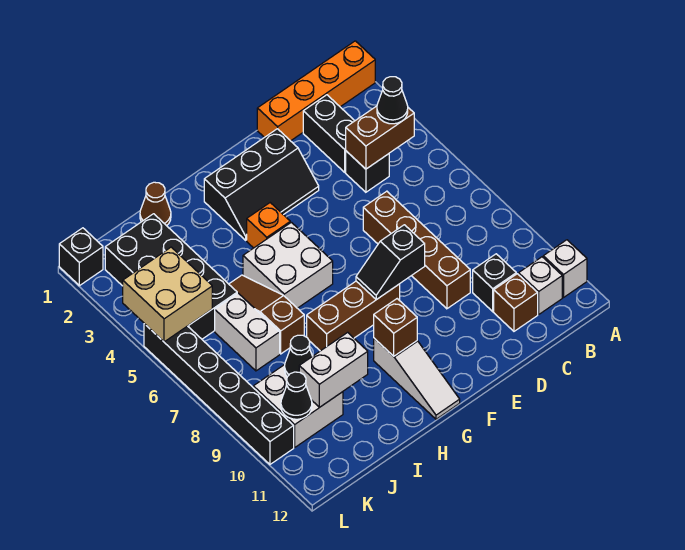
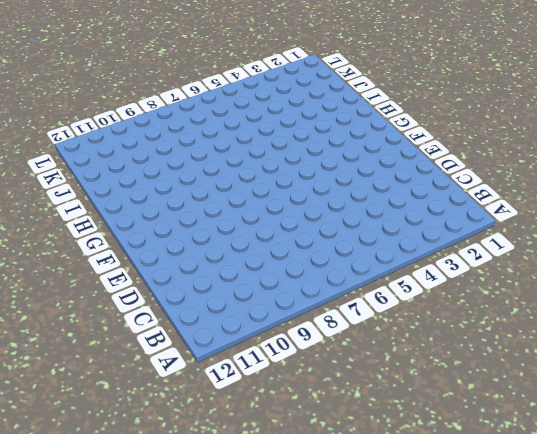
none -> orange 1x4 brick [257,41,375,141]
none -> white 1x1 brick [543,240,587,297]
none -> white 1x1 brick [519,257,562,314]

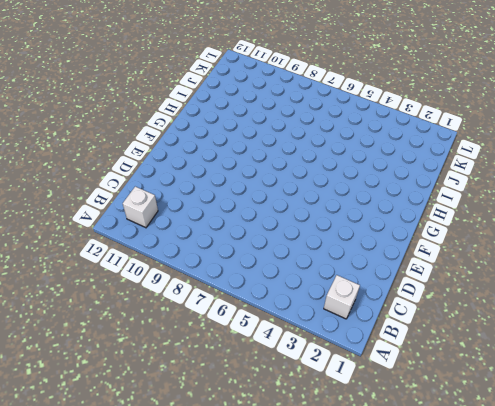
white 1x1 brick [324,275,360,319] -> white 1x1 brick moved to [543,240,587,297]
none -> orange 1x4 brick [257,41,375,141]
none -> black 1x2 brick [303,95,355,172]
none -> black 1x1 brick [346,151,389,192]

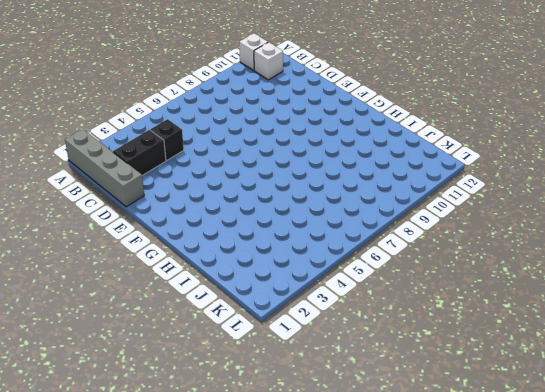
grey 1x4 brick [65,129,144,207] -> orange 1x4 brick [257,41,375,141]
none -> black 1x1 brick [473,254,516,312]
none -> brown 1x1 brick [494,274,538,331]
none -> brown 1x4 brick [363,191,470,309]

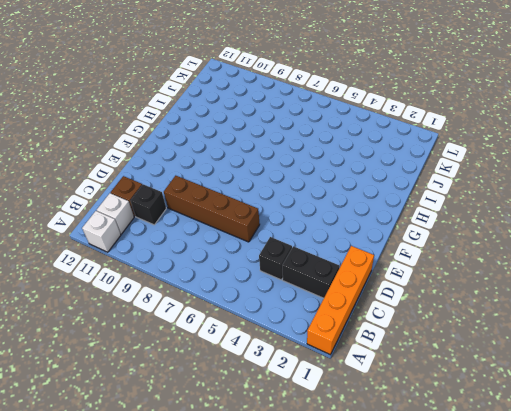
none -> black 2x3 slope [204,129,319,240]
none -> brown 1x3 brick [307,281,400,351]
none -> orange 1x1 brick [247,203,290,248]

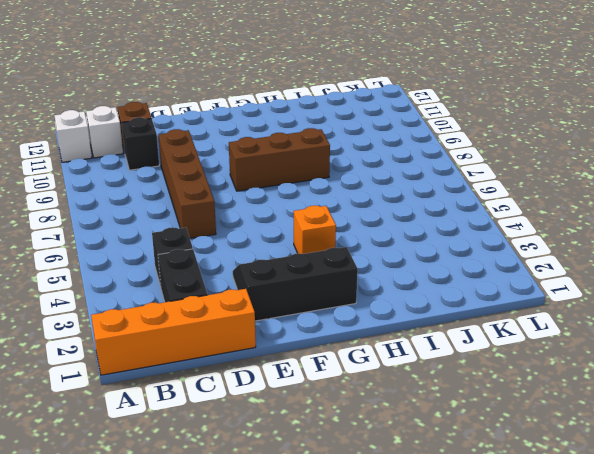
none -> white 2x2 brick [243,222,333,308]
none -> white 1x3 slope [374,338,460,419]
none -> brown 1x1 cone [140,182,171,226]

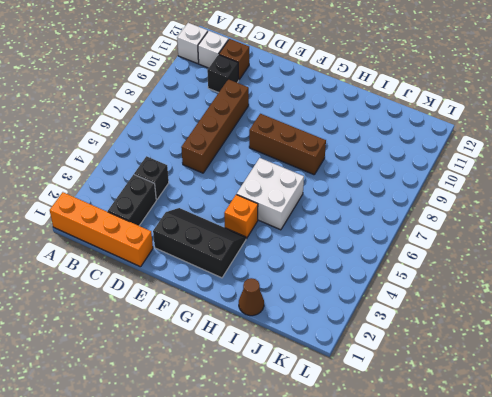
none -> white 1x3 slope [374,338,460,419]
none -> brown 1x3 slope [229,275,304,354]
none -> black 2x4 brick [105,214,237,339]

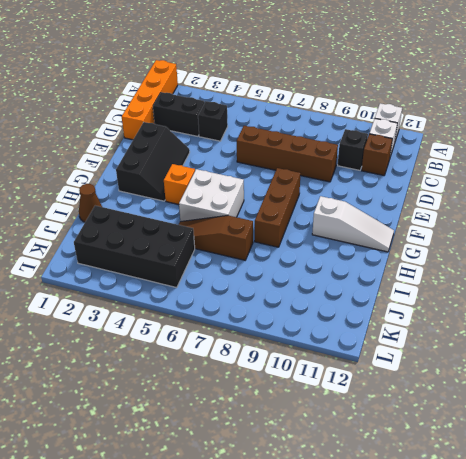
none -> white 1x2 brick [215,293,280,371]
none -> white 2x2 brick [253,365,343,447]
none -> black 1x1 brick [59,228,103,286]

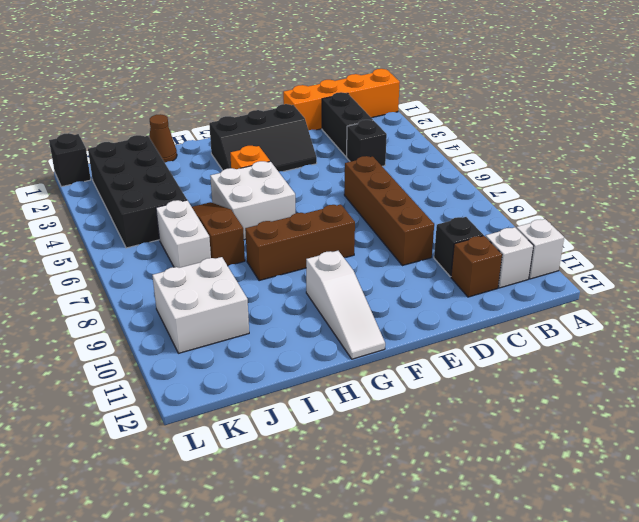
none -> black 1x6 brick [144,324,294,464]
none -> brown 1x2 brick [346,106,414,169]
none -> black 1x2 slope [356,225,425,300]

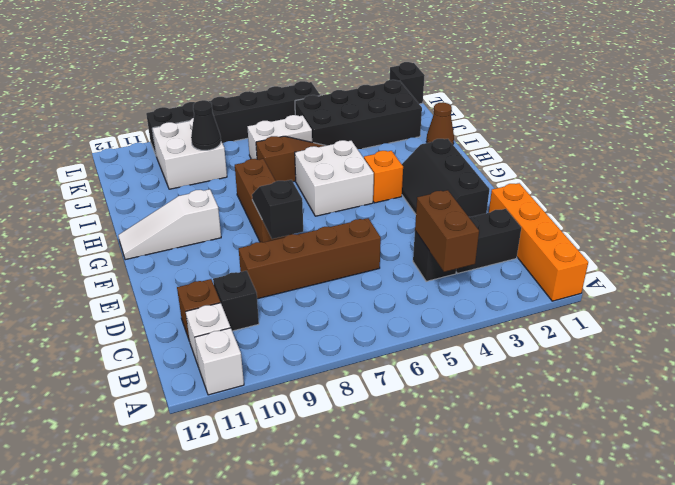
none -> brown 1x1 brick [374,299,417,356]
none -> white 1x2 brick [299,332,368,407]
none -> tan 2x2 brick [123,247,212,342]

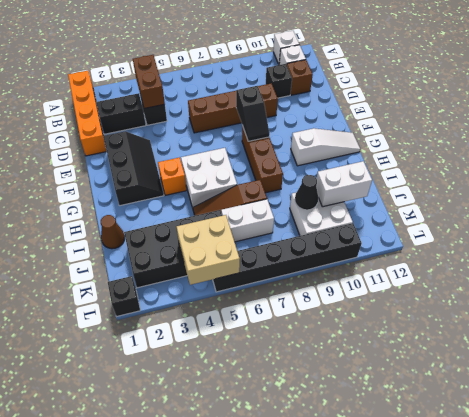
white 1x2 brick [316,161,372,207] -> white 1x2 brick turned to [299,332,368,407]
none -> brown 1x1 brick [374,299,417,356]
none -> black 1x1 cone [281,372,312,419]
none -> black 1x1 cone [377,77,408,124]

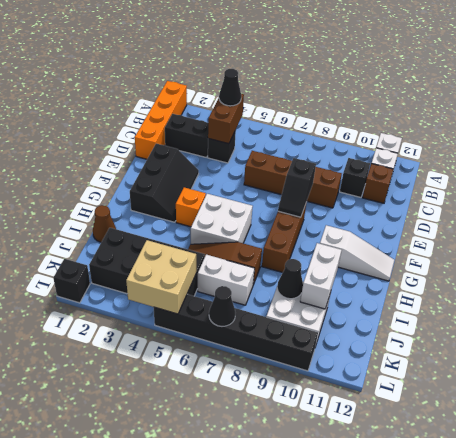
black 1x1 cone [209,286,235,326] -> black 1x1 cone moved to [281,372,312,419]
none -> brown 1x1 brick [374,299,417,356]

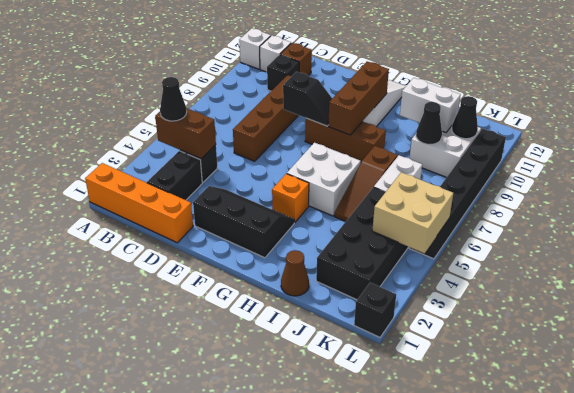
brown 1x3 brick [328,61,389,135] -> brown 1x1 brick [374,299,417,356]

